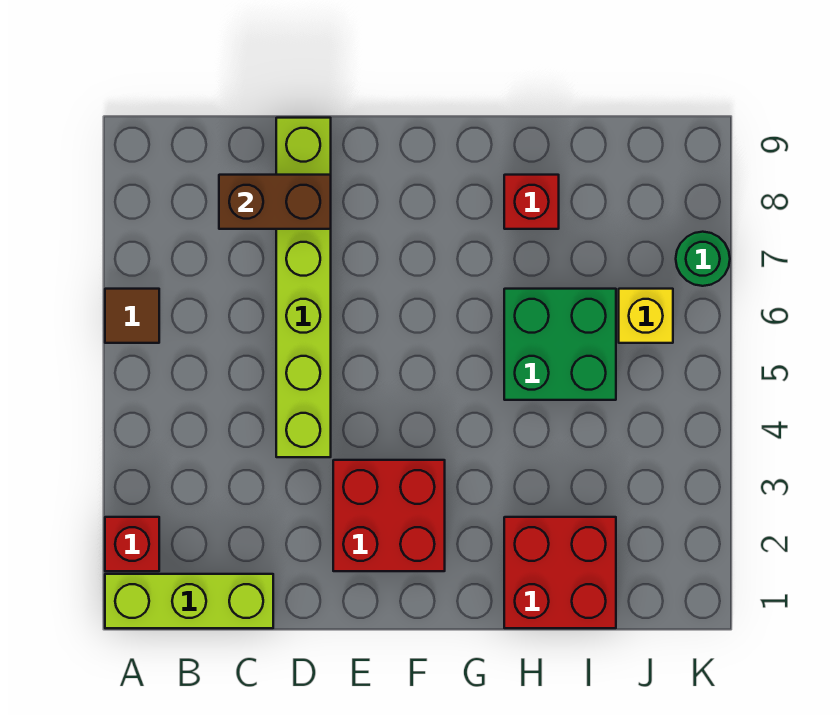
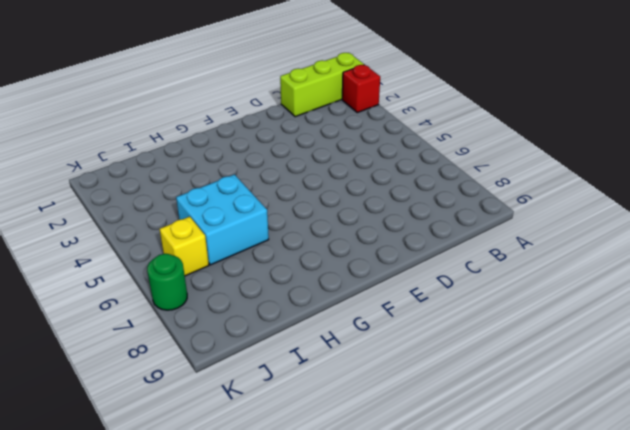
cyan 2x2 brick [176,174,269,265] -> green 2x2 brick [504,289,616,400]
none -> brown 1x1 tile [105,289,159,343]
none -> lime 1x6 brick [276,118,331,457]

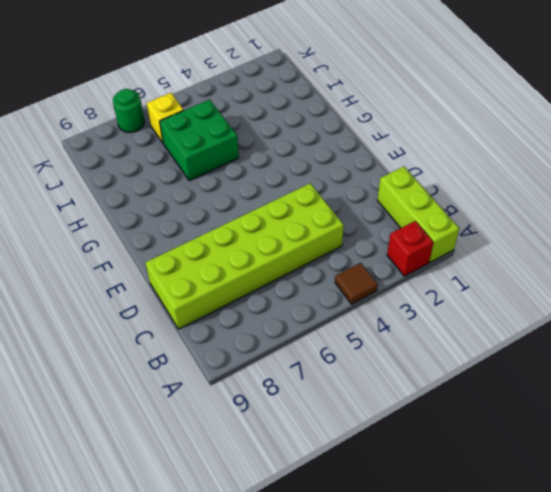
brown 1x1 tile [335,263,378,304] -> brown 1x1 tile moved to [105,289,159,343]
lime 2x6 brick [145,183,344,329] -> lime 1x6 brick [276,118,331,457]
none -> red 2x2 brick [333,460,445,571]
none -> red 2x2 brick [504,517,616,628]

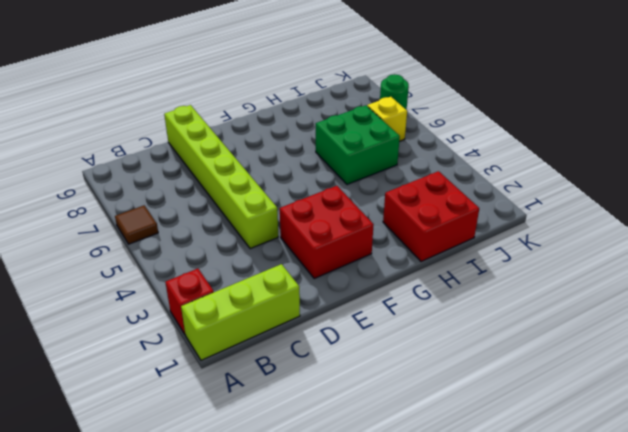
none -> red 1x1 brick [504,175,559,229]
none -> brown 1x2 brick [219,175,331,229]

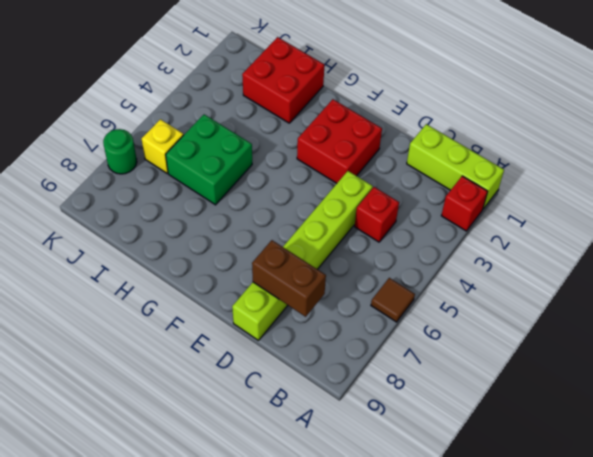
red 1x1 brick [355,187,399,242] -> red 1x1 brick moved to [504,175,559,229]

